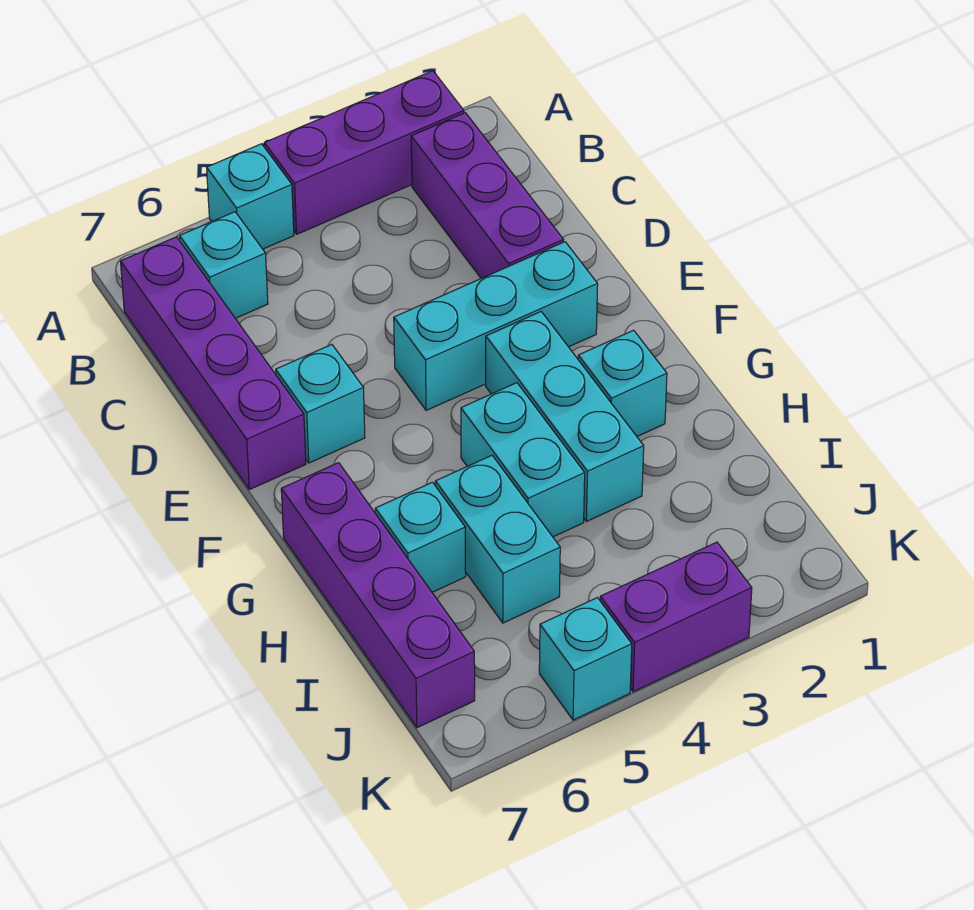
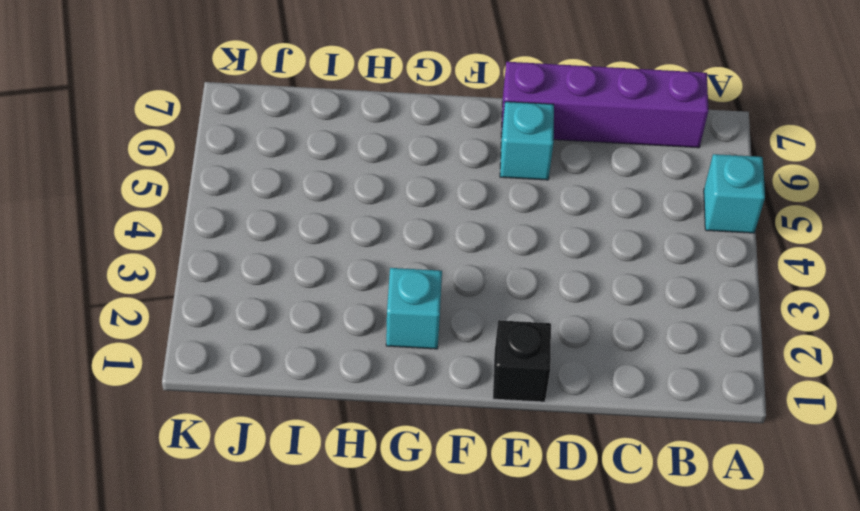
black 1x1 brick [493,320,551,402] -> none
none -> purple 1x3 brick [264,71,464,234]
none -> purple 1x3 brick [411,113,563,278]
none -> cyan 1x1 brick [180,212,268,318]

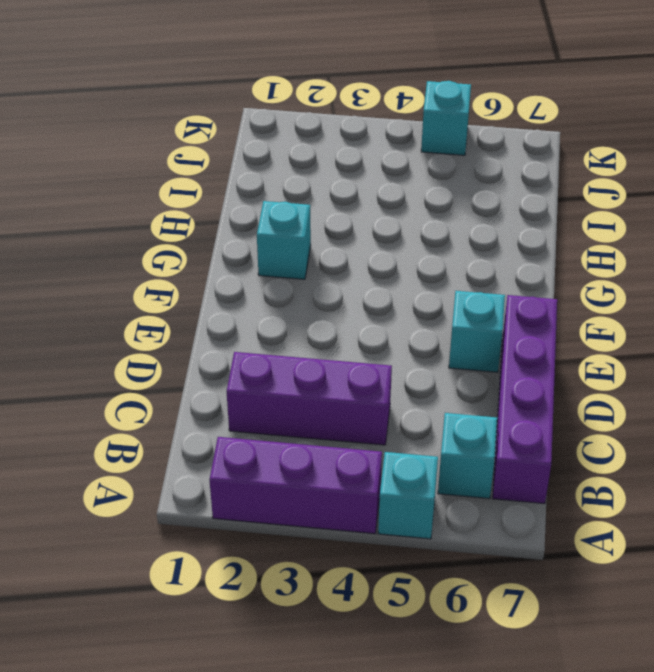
purple 1x3 brick [227,352,392,445] -> purple 1x3 brick turned to [411,113,563,278]
none -> cyan 1x3 brick [394,242,598,410]
none -> cyan 1x3 brick [486,312,644,521]
none -> cyan 1x2 brick [461,383,585,537]

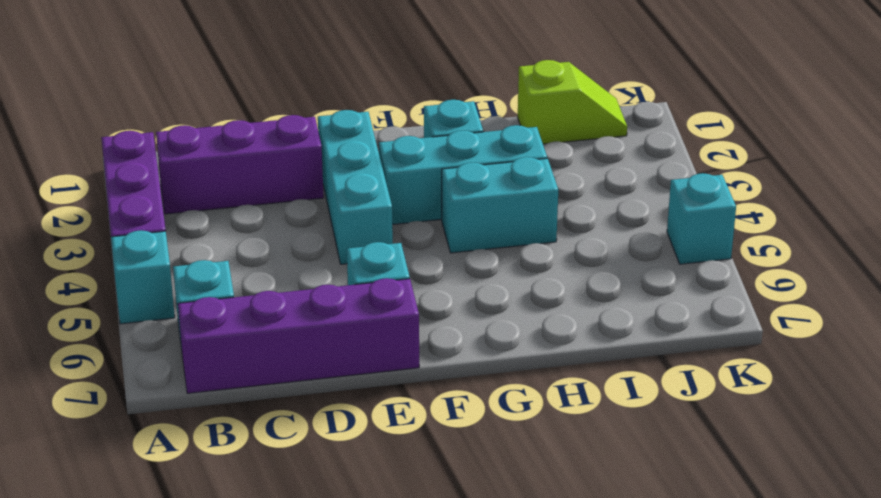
lime 1x2 slope [518,60,627,144] -> none
none -> purple 1x4 brick [281,463,475,728]
none -> cyan 1x2 brick [435,456,560,623]
none -> cyan 1x1 brick [375,482,466,592]

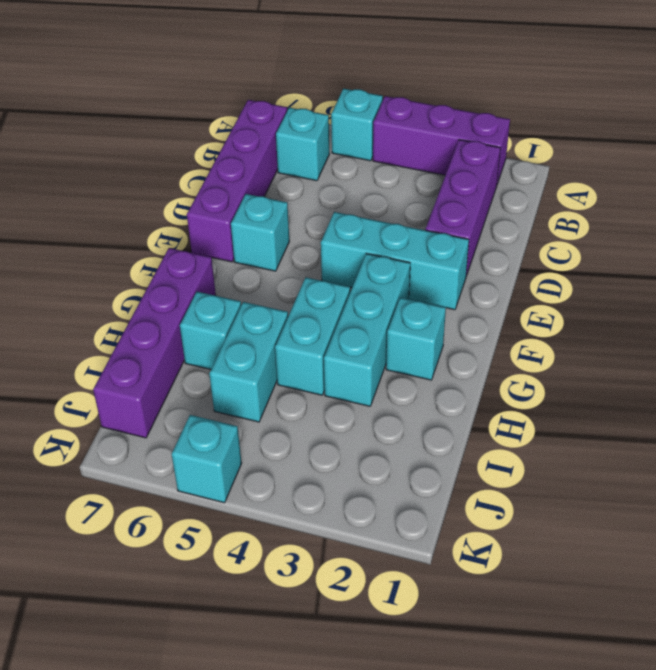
none -> purple 1x2 brick [600,542,752,692]

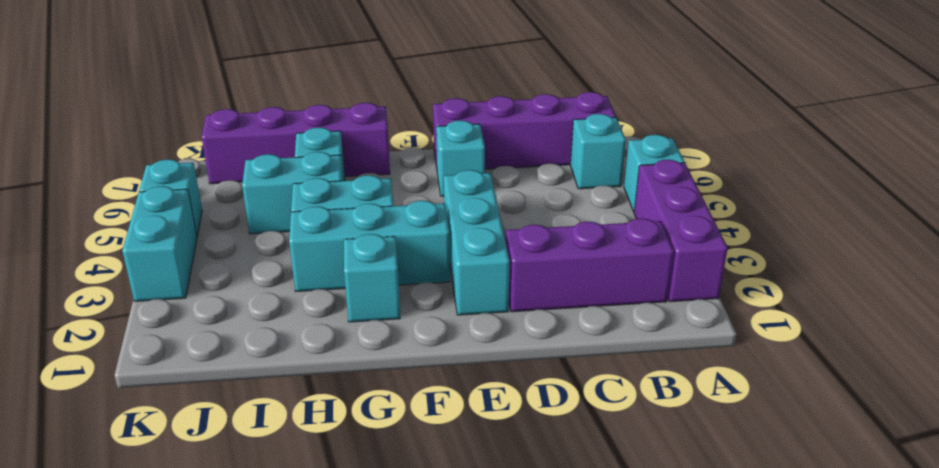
cyan 1x2 brick [122,186,197,301] -> purple 1x2 brick [600,542,752,692]

